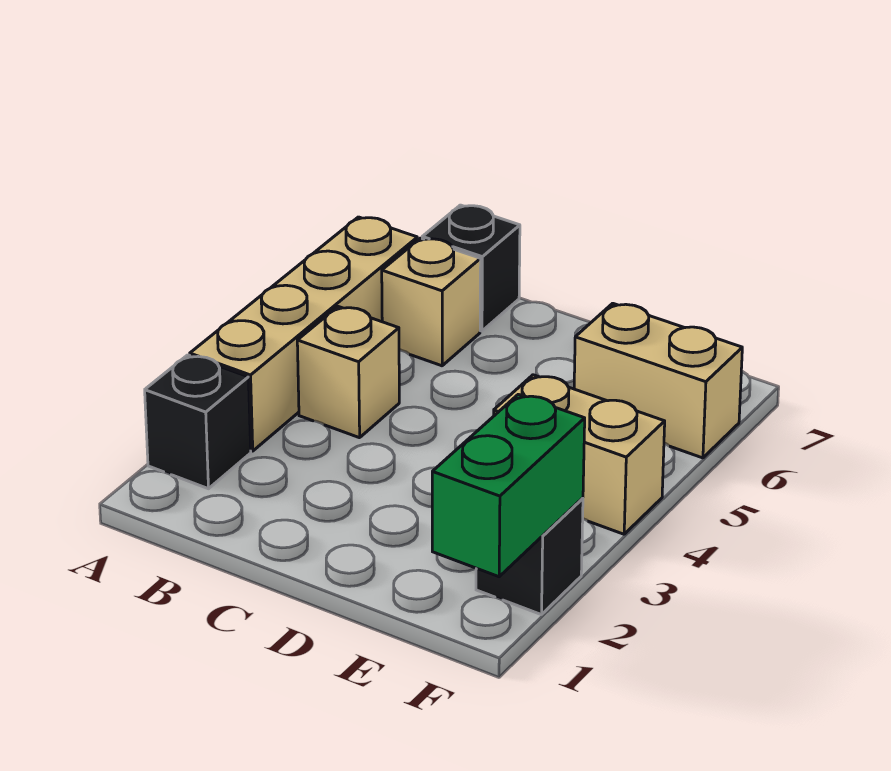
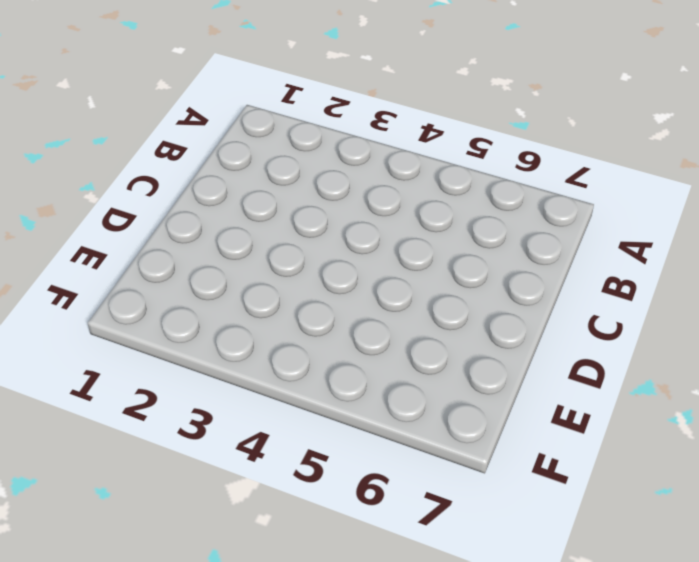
none -> black 1x1 brick [145,355,251,489]
none -> tan 1x4 brick [190,217,418,451]

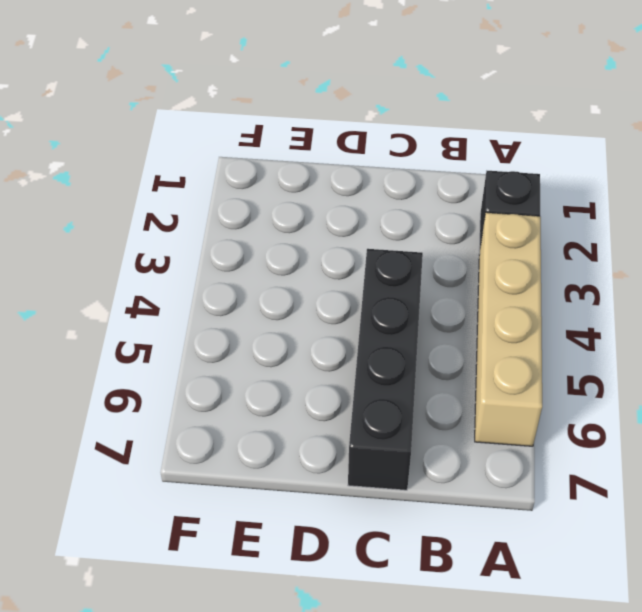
black 1x4 brick [348,249,423,490] -> none
none -> tan 1x1 brick [297,307,399,438]
none -> tan 1x1 brick [382,238,481,366]

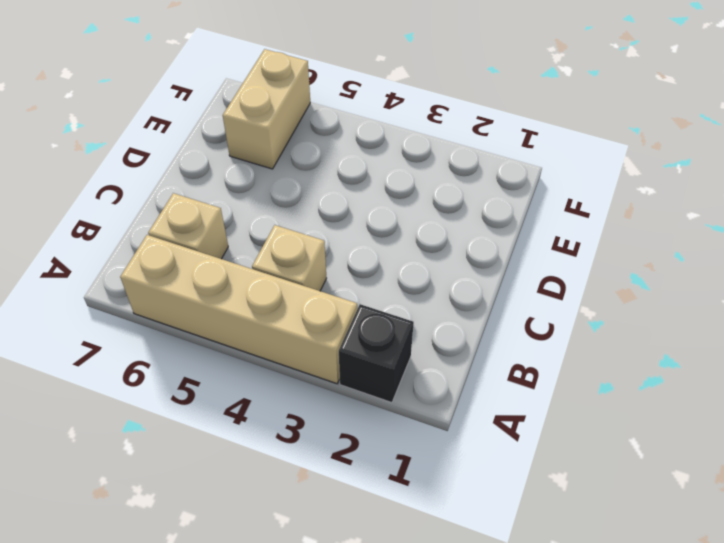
none -> black 1x1 brick [422,205,520,331]
none -> tan 1x2 brick [494,375,665,534]

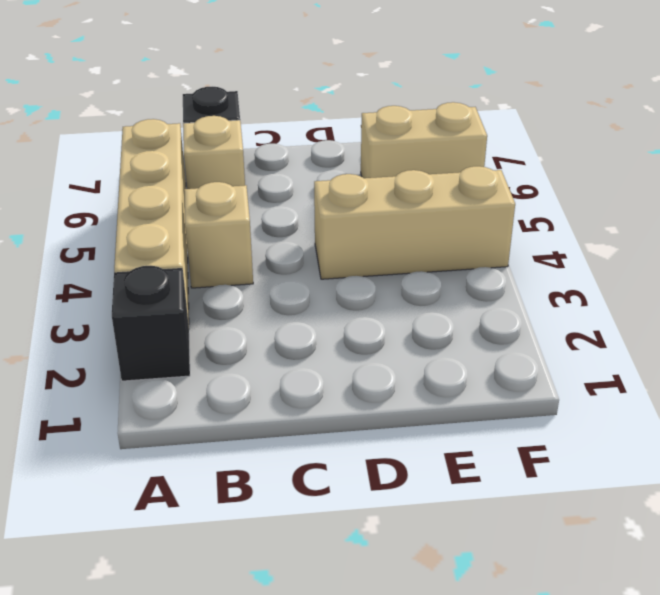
tan 1x3 brick [314,166,515,279] -> tan 1x2 brick [494,375,665,534]
none -> black 1x1 brick [476,498,583,615]
none -> green 1x2 brick [432,394,585,577]

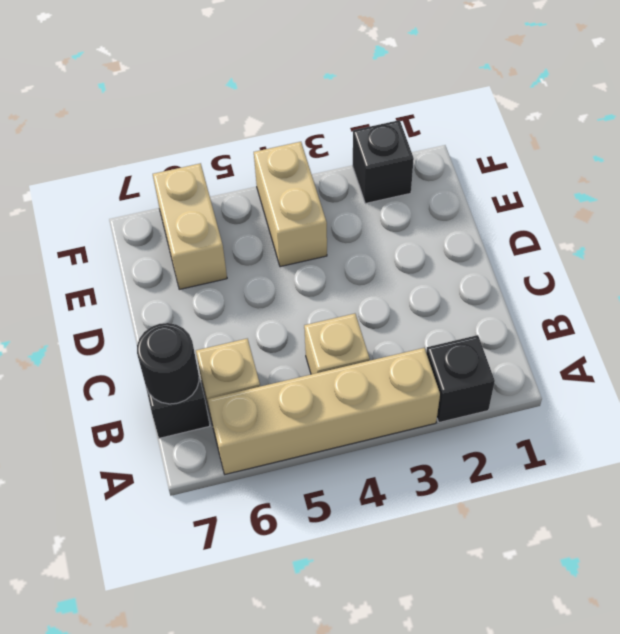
black 1x1 round brick [137,323,199,404] -> none
none -> green 1x2 brick [432,394,585,577]

